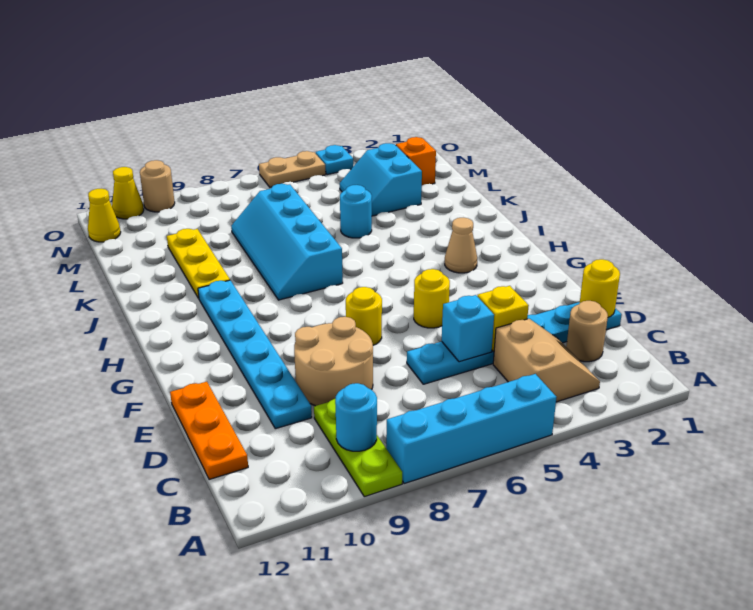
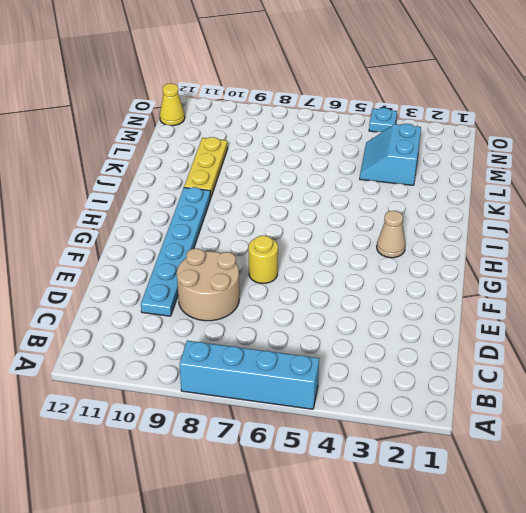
none -> lime 1x3 plate [314,399,402,497]
none -> tan 2x2 slope [493,319,600,402]
none -> tan 1x1 round brick [566,301,608,362]

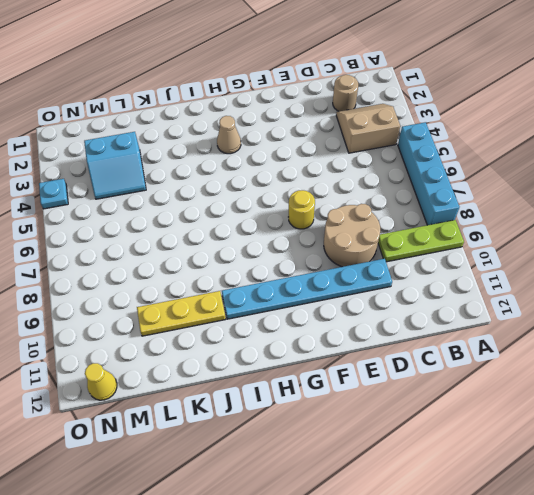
none -> orange 1x3 plate [170,382,248,480]
none -> cyan 1x6 plate [407,302,622,384]
none -> yellow 1x1 round brick [414,269,450,328]

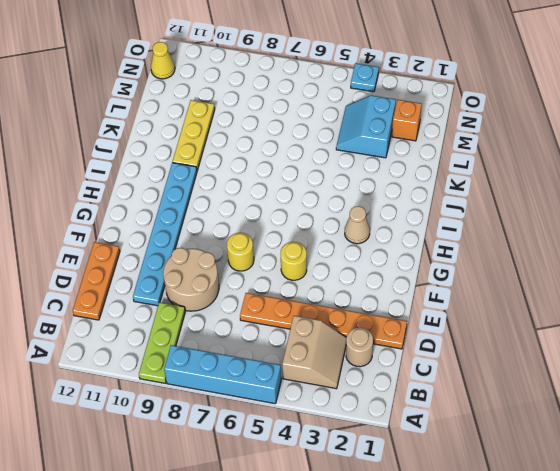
orange 1x6 plate [240,293,407,349] -> cyan 1x6 plate [407,302,622,384]
none -> cyan 2x4 slope [231,184,343,300]
none -> cyan 1x1 round brick [340,185,372,238]
none -> tan 1x2 plate [259,151,326,187]

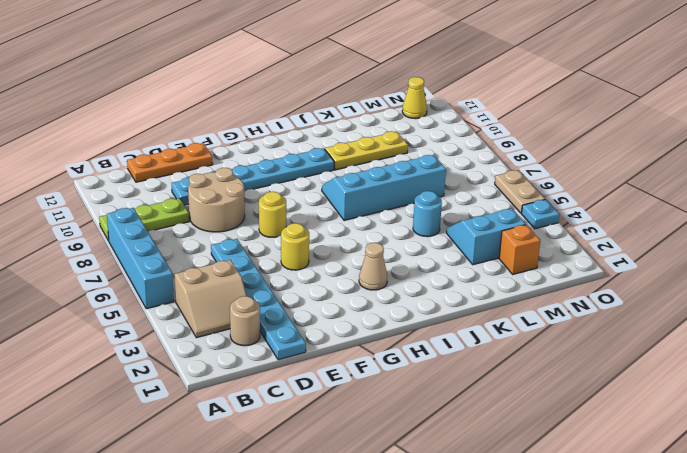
none -> tan 1x1 round brick [140,160,175,212]
none -> yellow 1x1 cone [112,167,144,219]
none -> cyan 1x1 round brick [335,383,377,451]

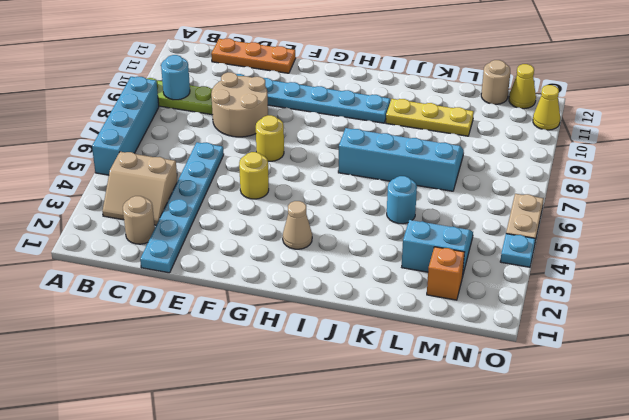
tan 1x1 round brick [481,60,510,104] -> tan 1x1 round brick moved to [140,160,175,212]
none -> yellow 1x1 round brick [580,259,620,317]
none -> yellow 1x1 brick [477,286,529,351]
none -> cyan 1x1 brick [442,295,494,362]

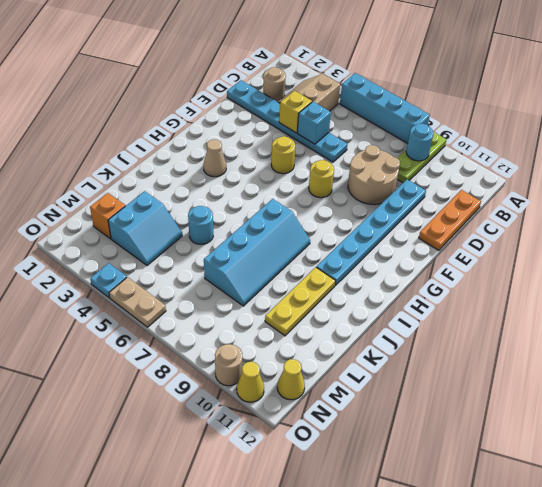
none -> yellow 1x1 round brick [580,259,620,317]

